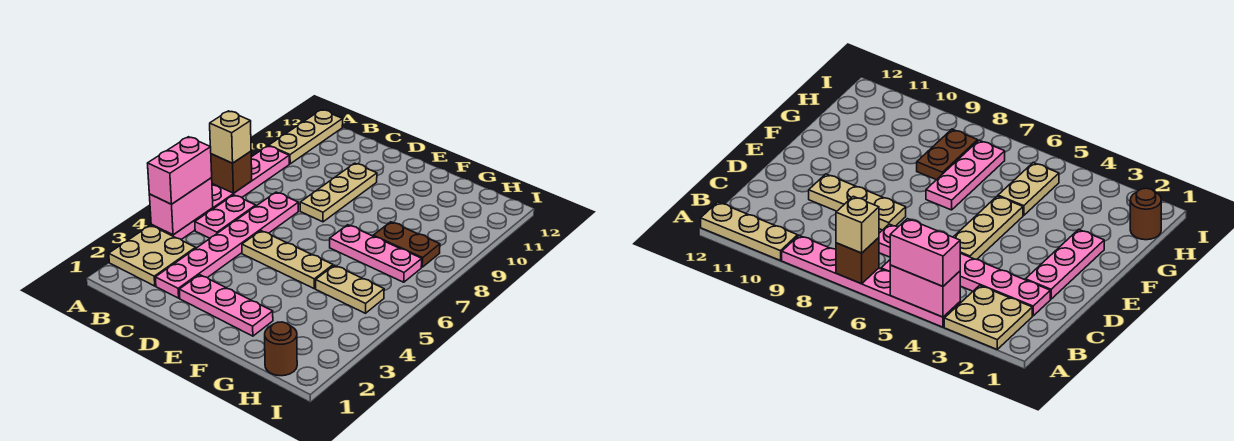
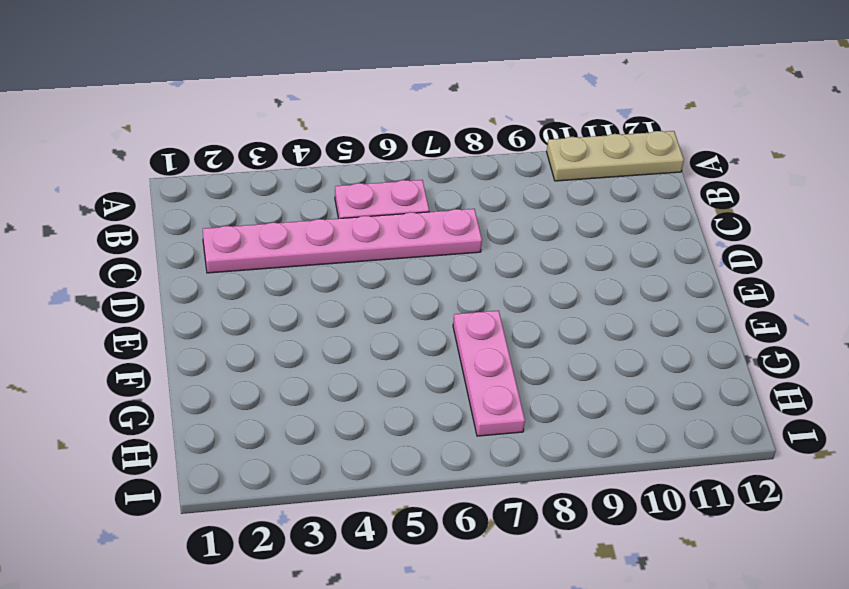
none -> tan 2x2 plate [109,225,196,286]
none -> pink 1x6 plate [151,146,289,239]
none -> pink 1x3 plate [179,275,273,336]

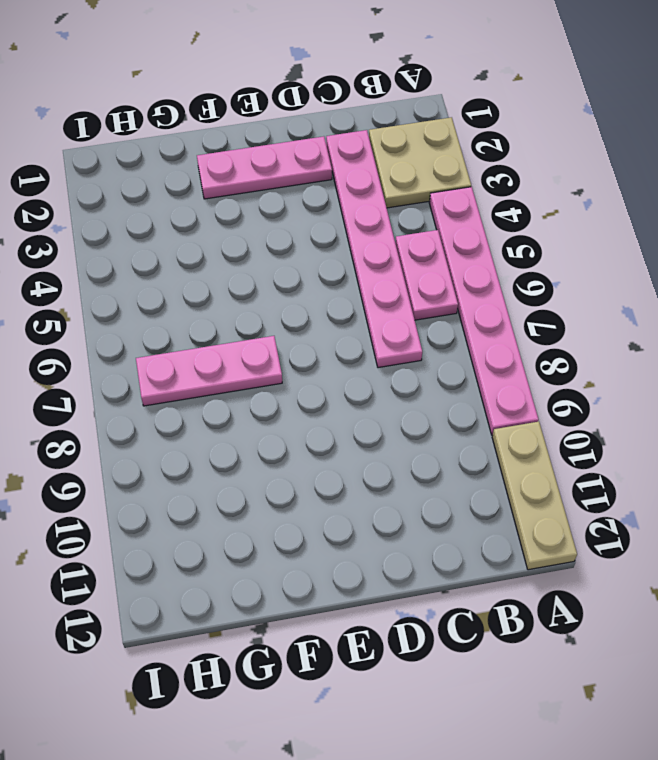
none -> tan 1x3 plate [242,231,333,288]
none -> tan 1x3 plate [300,163,377,222]
none -> tan 1x2 plate [316,265,384,313]

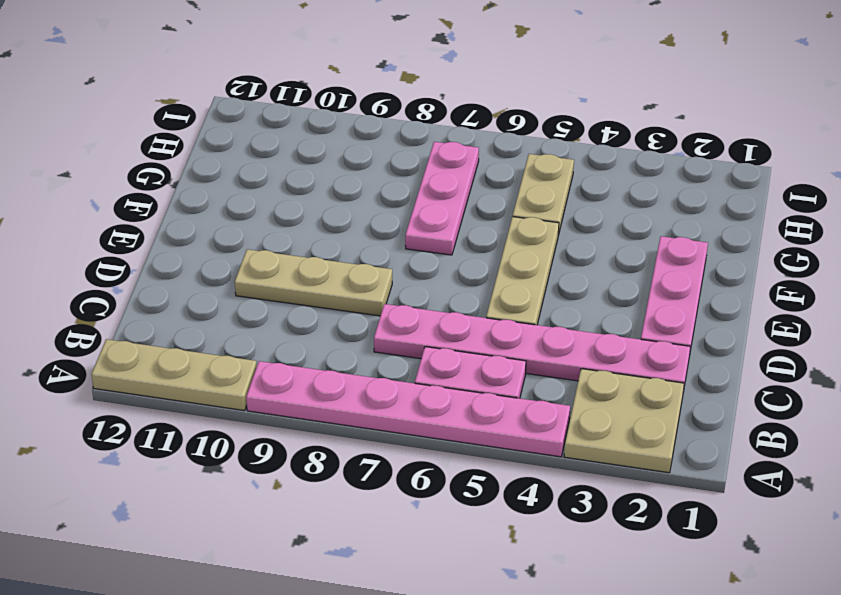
none -> brown 1x2 plate [373,222,440,267]
none -> brown 1x1 round brick [265,322,297,376]
none -> pink 1x2 brick [149,178,213,235]

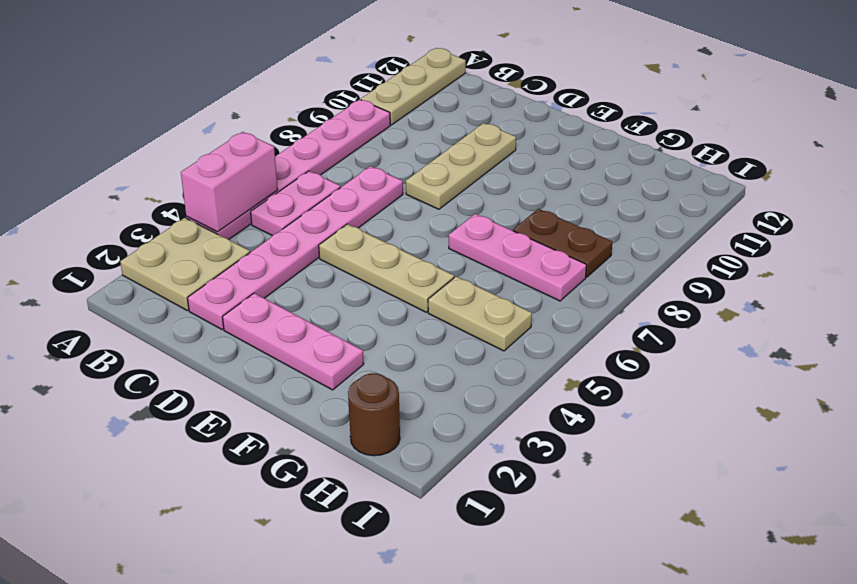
none -> brown 1x1 brick [211,151,252,193]
none -> pink 1x2 brick [148,137,212,204]
none -> tan 1x1 brick [210,111,251,163]

